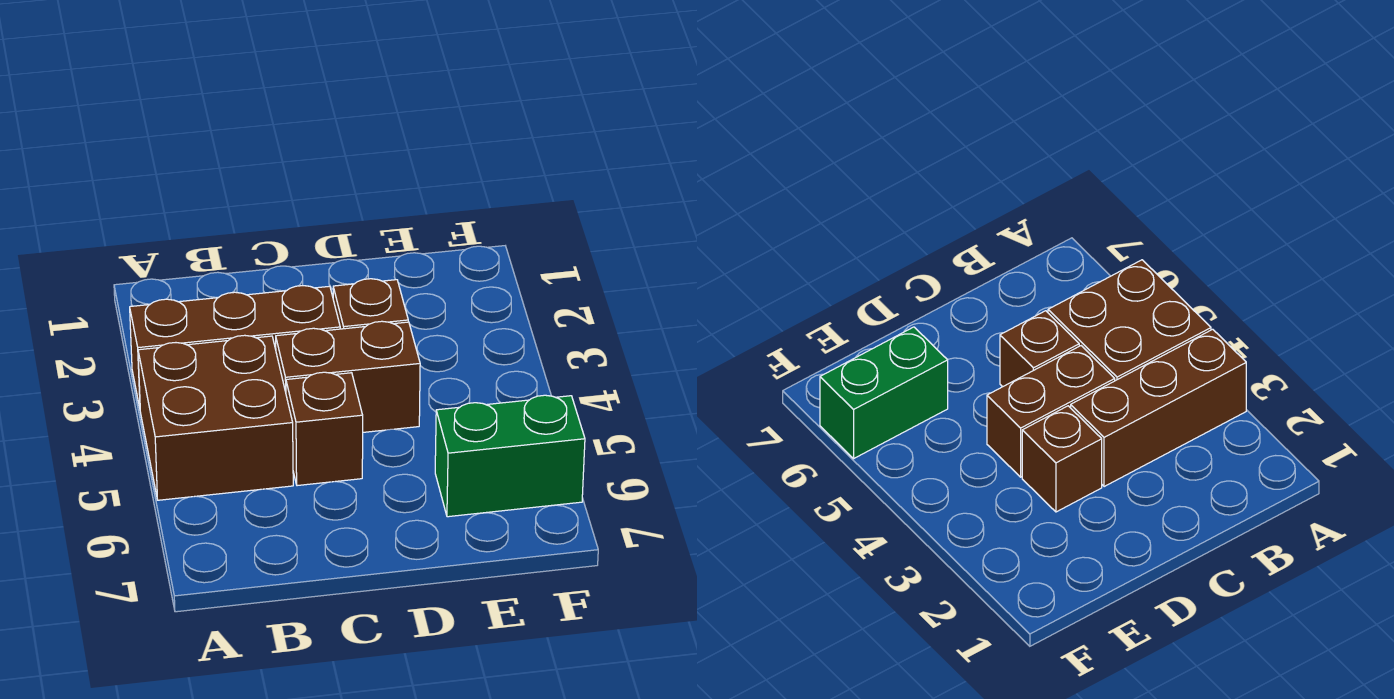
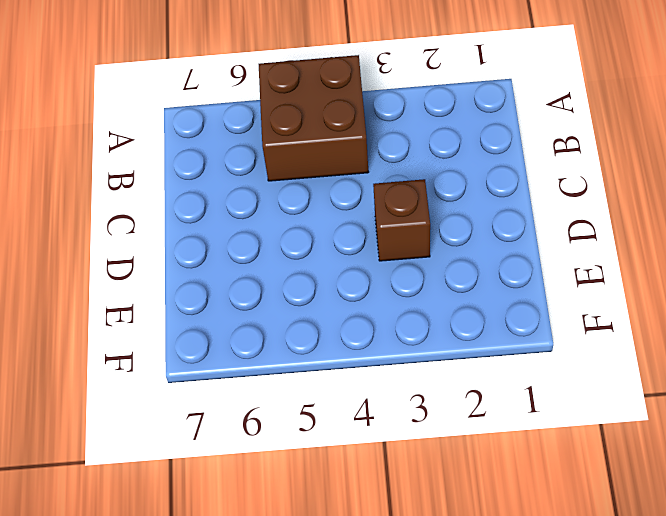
none -> brown 1x3 brick [130,286,340,407]
none -> brown 1x2 brick [276,321,420,432]

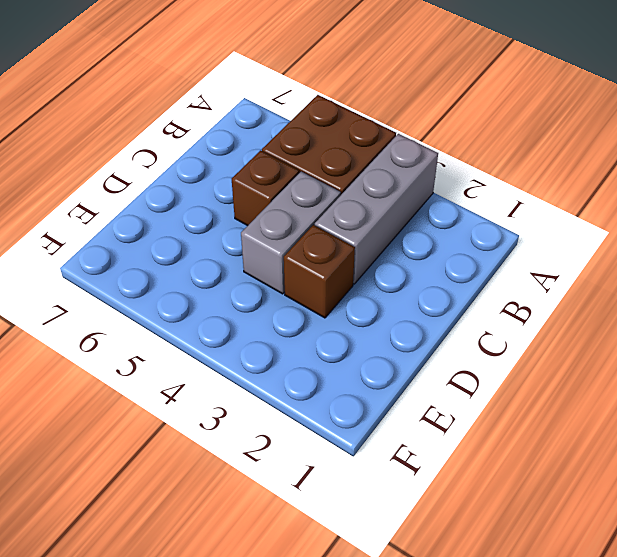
grey 1x3 brick [315,134,438,284] -> brown 1x3 brick [130,286,340,407]
grey 1x2 brick [241,172,341,294] -> brown 1x2 brick [276,321,420,432]
none -> green 1x2 brick [435,395,585,517]

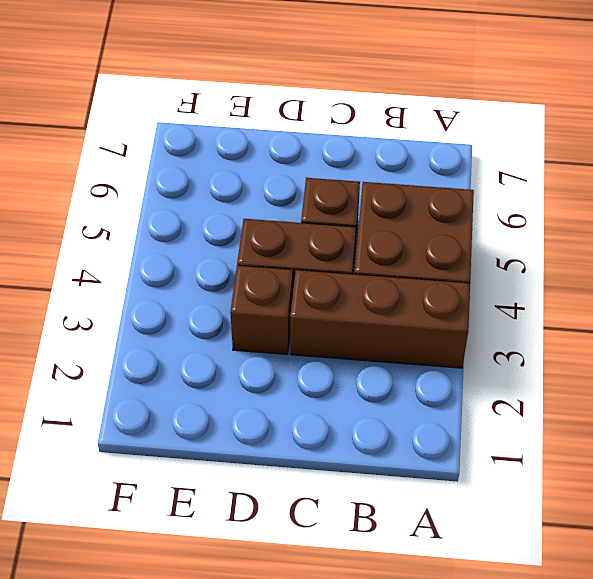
none -> green 1x2 brick [435,395,585,517]

